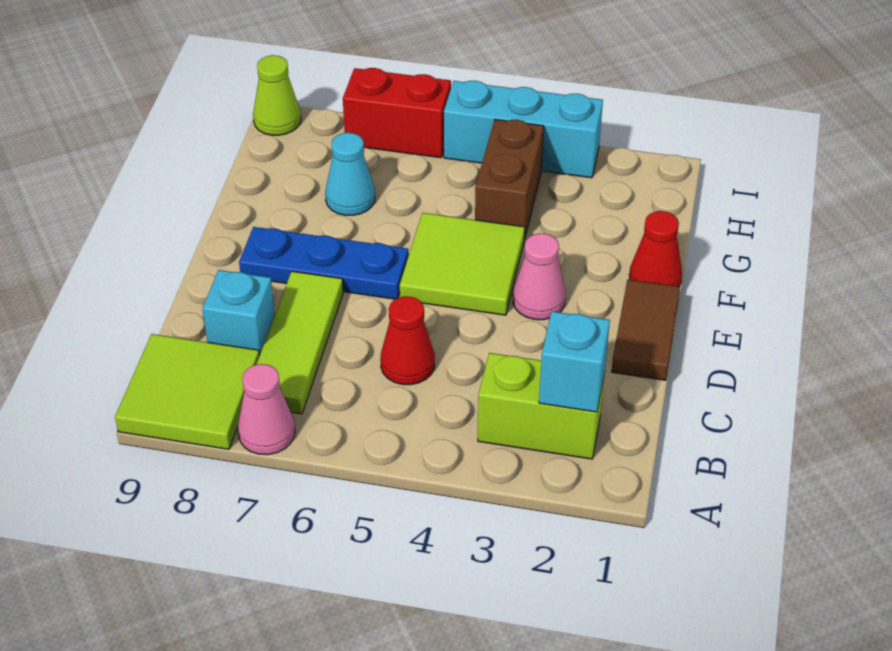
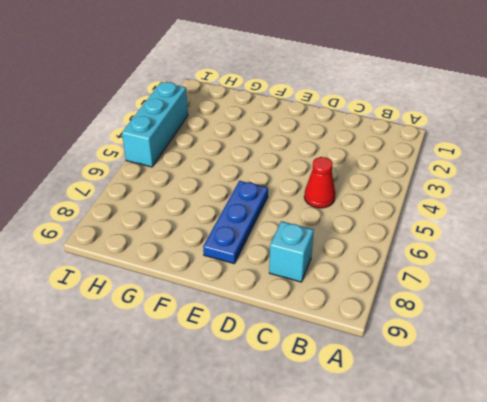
none -> pink 1x1 cone [238,364,295,455]
none -> lime 2x2 tile [115,334,260,449]
none -> lime 1x2 brick [478,353,605,459]

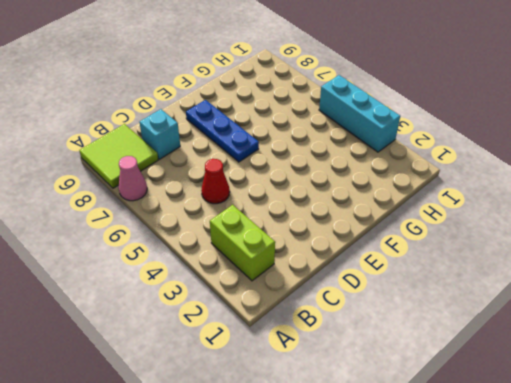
none -> lime 1x3 tile [256,271,343,414]
none -> brown 1x2 tile [612,280,680,380]
none -> pink 1x1 cone [513,234,565,320]

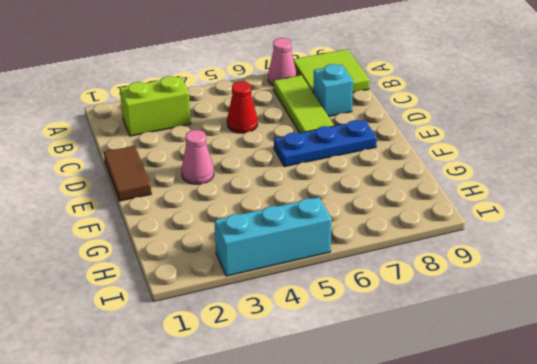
none -> lime 2x2 tile [400,213,525,315]
none -> red 1x1 cone [629,211,682,287]
none -> brown 1x2 brick [475,119,544,240]

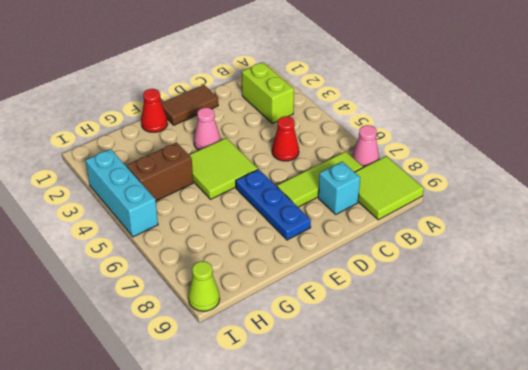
none -> cyan 1x1 cone [325,133,375,215]
none -> red 1x2 brick [343,68,451,158]
none -> cyan 1x1 brick [539,311,610,412]

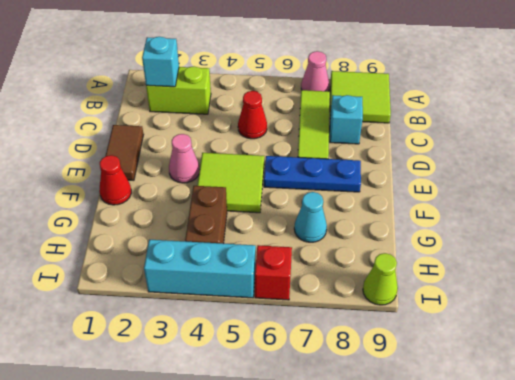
red 1x1 brick [255,245,292,300] -> red 1x2 brick [343,68,451,158]

